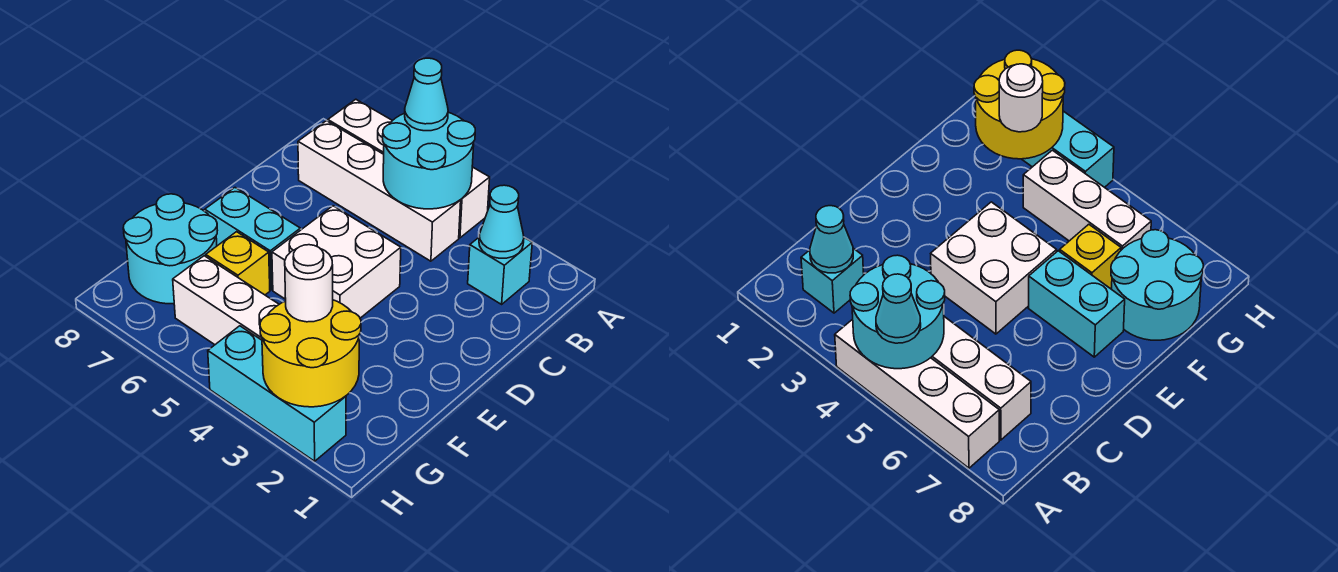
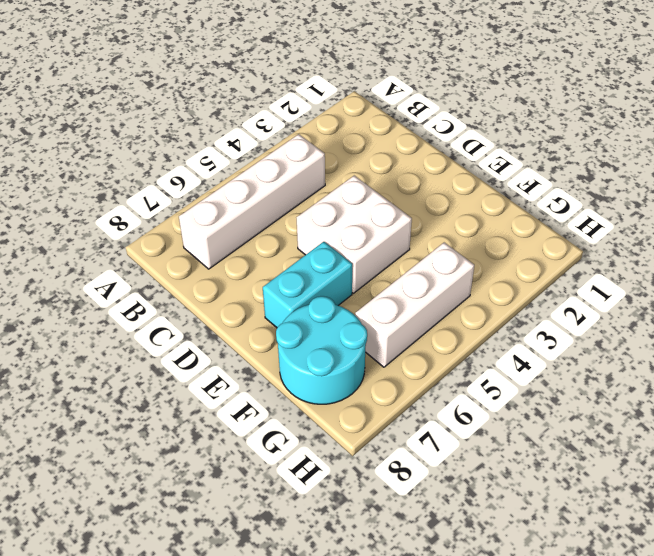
none -> white 1x4 brick [328,99,490,238]
none -> cyan 1x1 brick [468,238,532,304]
none -> yellow 1x1 brick [206,232,270,295]

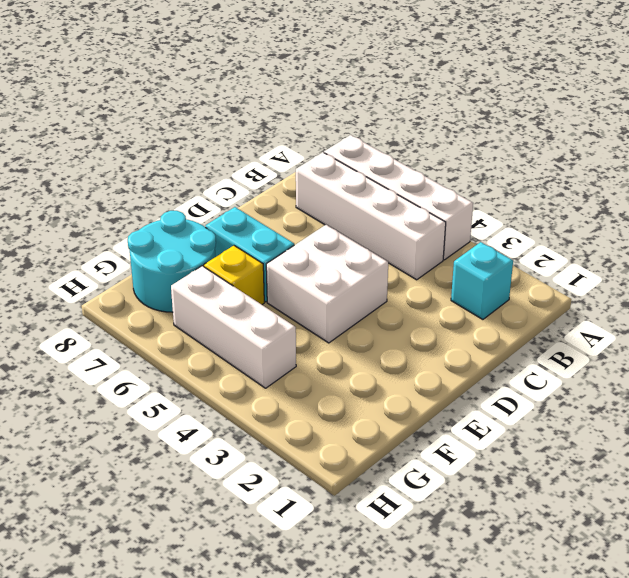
none -> cyan 1x3 brick [208,326,346,461]
none -> cyan 2x2 round brick [383,112,475,209]
none -> cyan 1x1 cone [479,185,524,258]

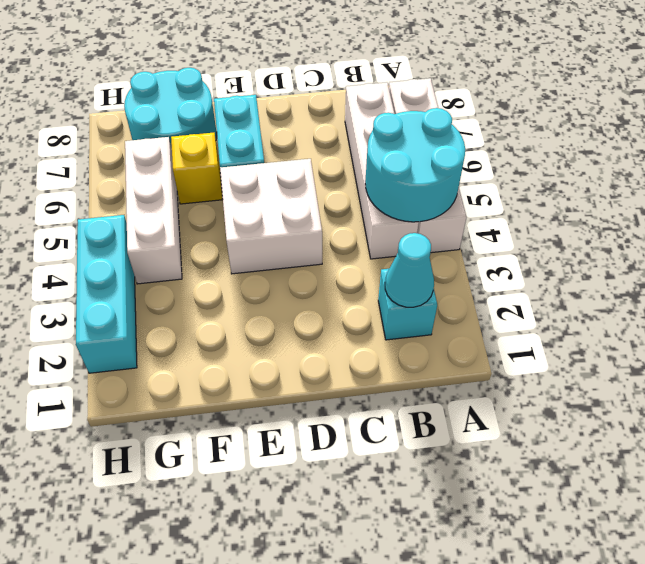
none -> yellow 2x2 round brick [260,300,361,407]
none -> cyan 1x1 cone [405,58,448,131]
none -> white 1x1 round brick [285,245,333,322]

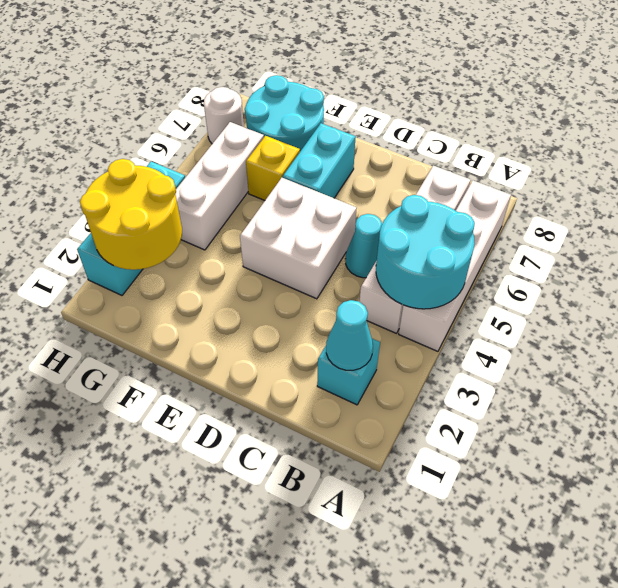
cyan 1x1 cone [346,214,382,278] -> cyan 1x1 cone moved to [405,58,448,131]
white 1x1 round brick [204,87,244,144] -> white 1x1 round brick moved to [285,245,333,322]

